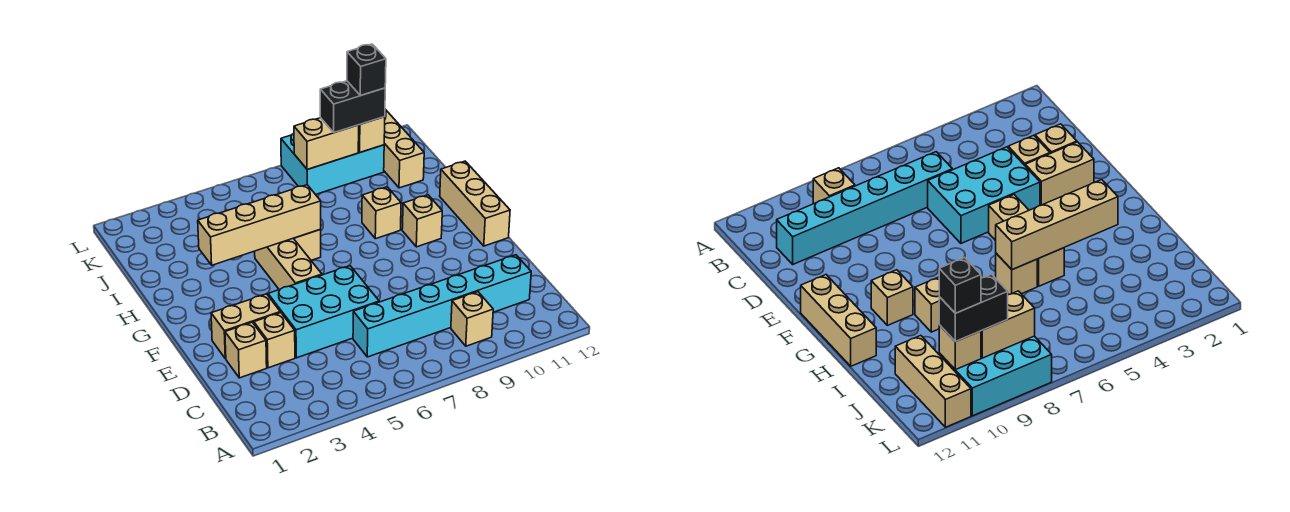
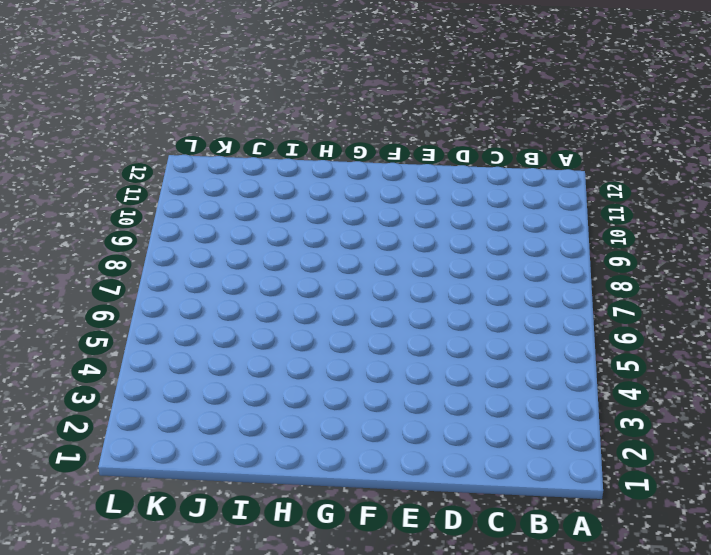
none -> tan 1x1 brick [451,292,493,346]
none -> cyan 1x6 brick [353,255,531,357]
none -> tan 1x1 brick [225,322,267,378]

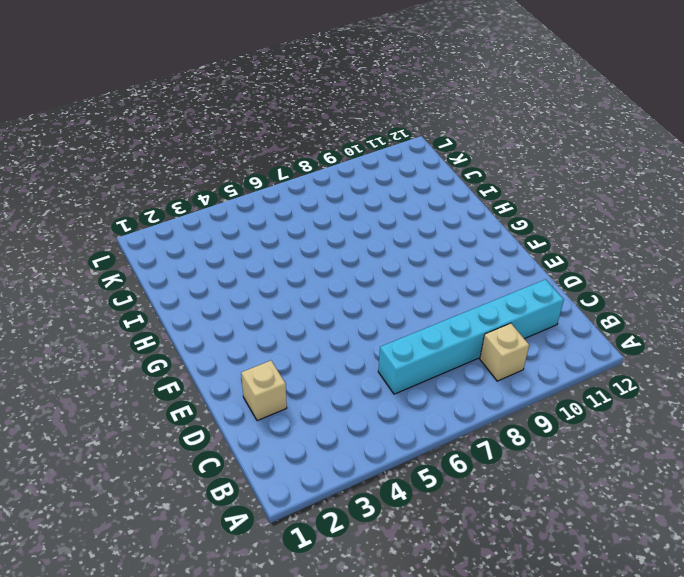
none -> tan 1x1 brick [254,312,295,368]
none -> cyan 2x3 brick [268,266,379,358]
none -> tan 1x2 brick [211,294,280,359]

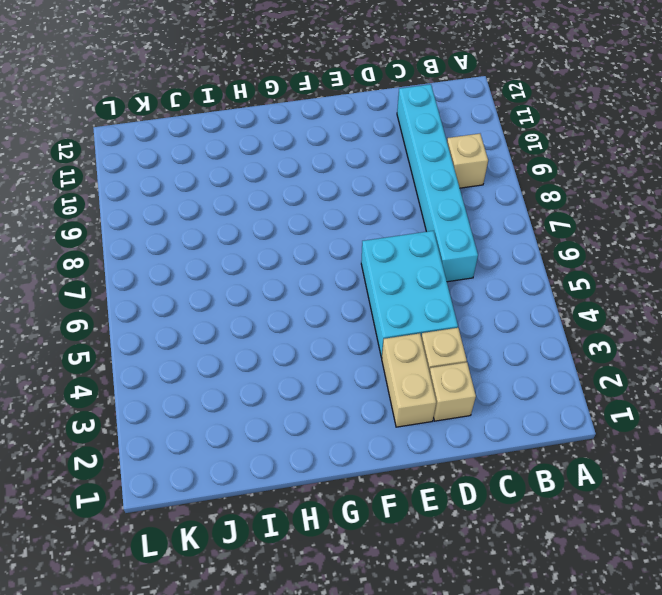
none -> tan 1x3 brick [255,239,322,290]
none -> tan 1x3 brick [440,161,510,246]
none -> tan 1x1 brick [402,195,442,247]

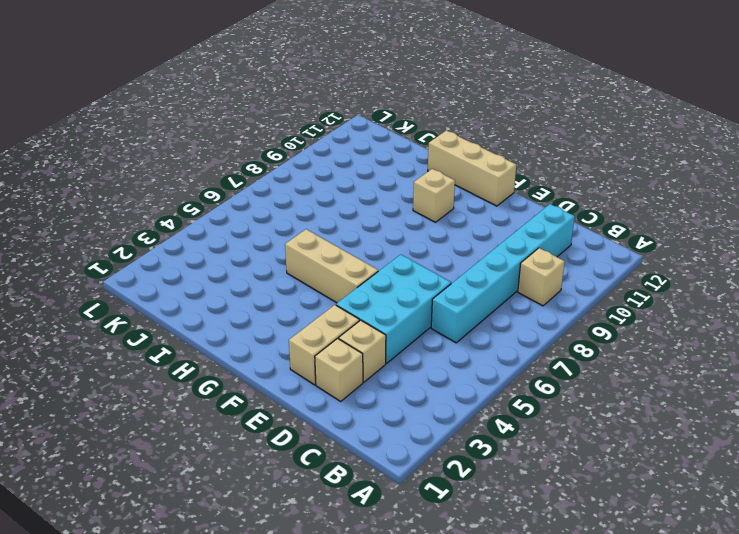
none -> tan 1x1 brick [293,230,321,260]
none -> tan 1x1 brick [362,187,401,239]
none -> tan 1x3 brick [384,109,424,188]

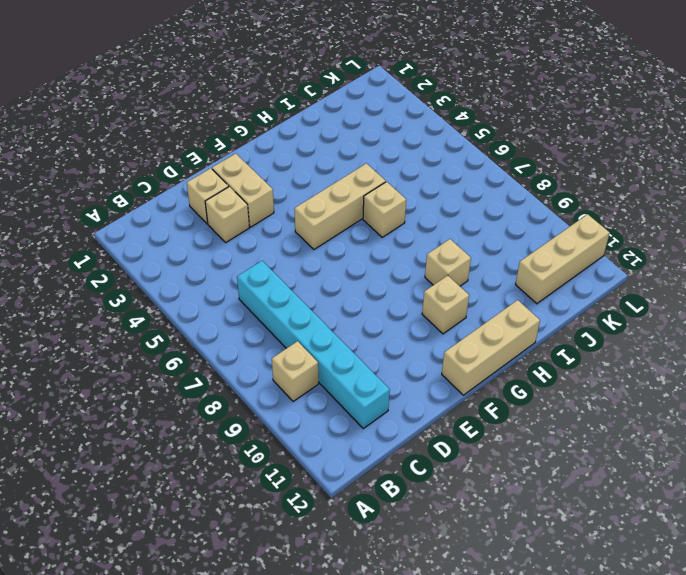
none -> cyan 2x3 brick [268,266,379,358]
none -> cyan 2x3 brick [281,133,384,195]
none -> tan 1x4 brick [198,185,321,265]

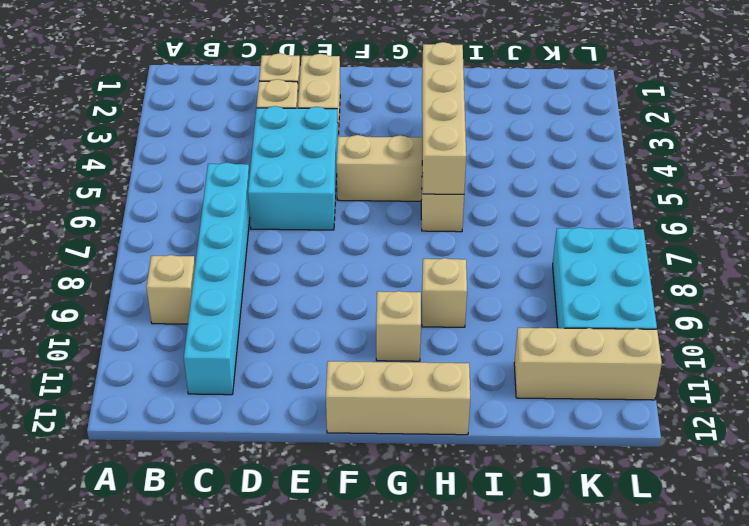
none -> tan 1x2 brick [294,118,359,170]
none -> tan 1x1 brick [358,117,385,152]
none -> black 1x2 brick [320,81,385,133]

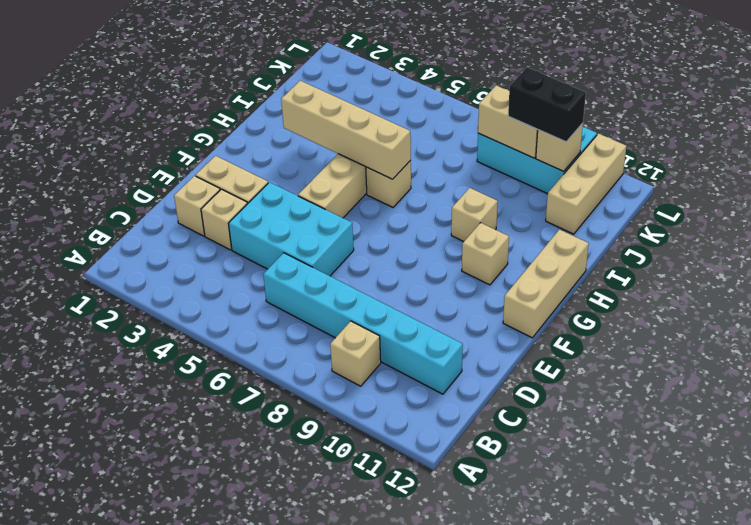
none -> black 1x1 brick [347,44,386,95]

